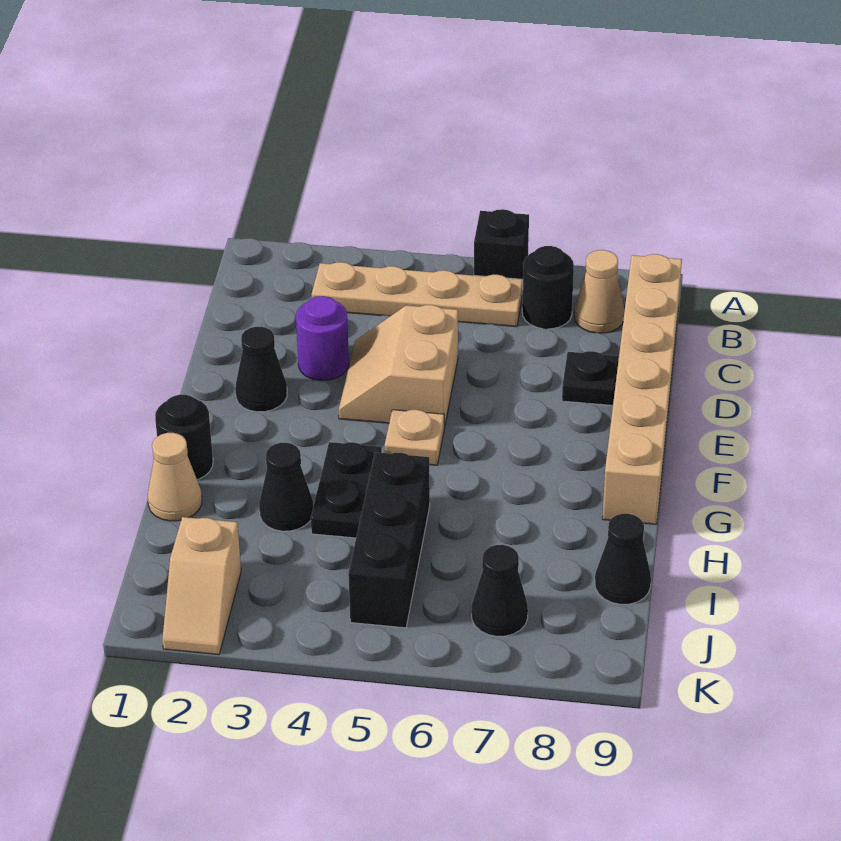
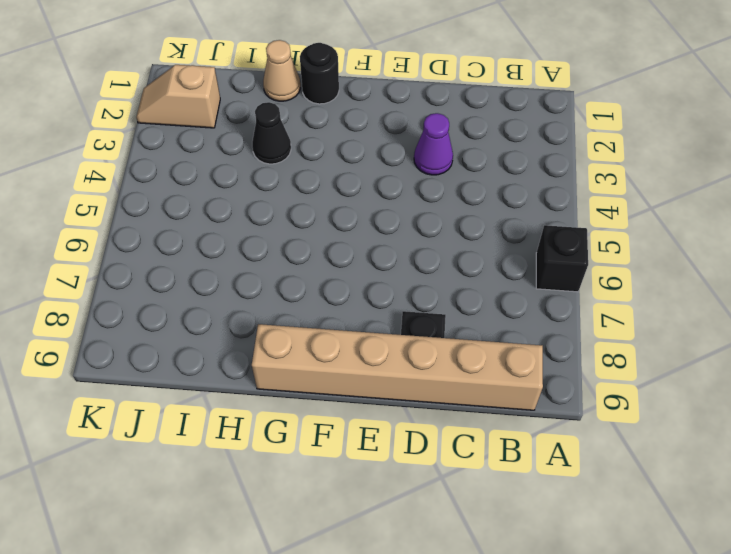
purple 1x1 cone [414,113,453,175] -> purple 1x1 round brick [296,296,349,381]
none -> tan 1x4 plate [311,262,523,327]
none -> black 1x1 round brick [522,246,574,329]
none -> tan 1x1 cone [574,250,625,333]

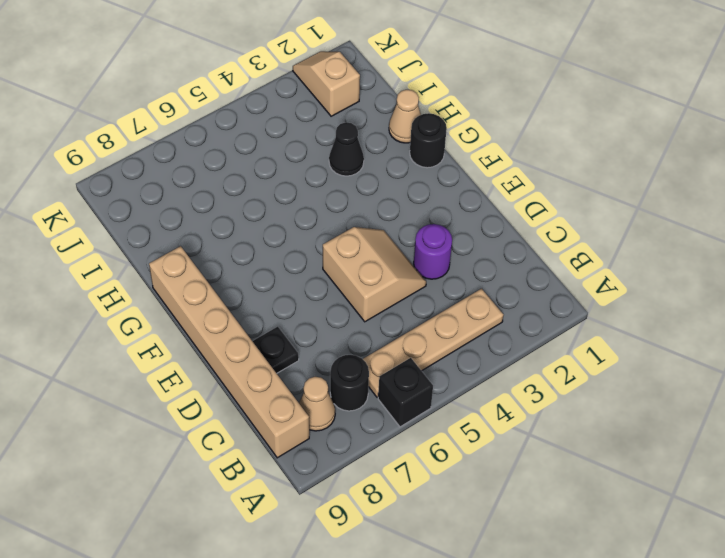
none -> black 1x1 cone [235,327,287,412]
none -> tan 1x1 plate [385,410,444,465]
none -> black 1x2 plate [311,442,382,538]

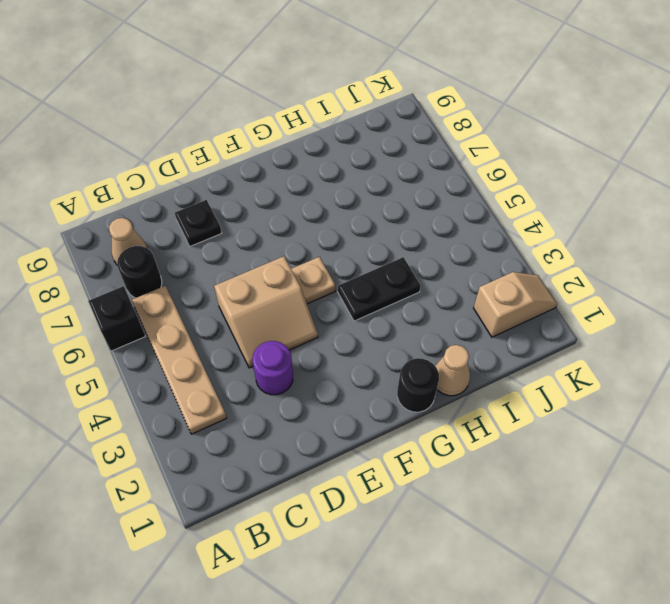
none -> tan 1x6 brick [602,254,682,524]
none -> black 1x1 cone [235,327,287,412]
none -> black 1x1 cone [259,443,313,531]

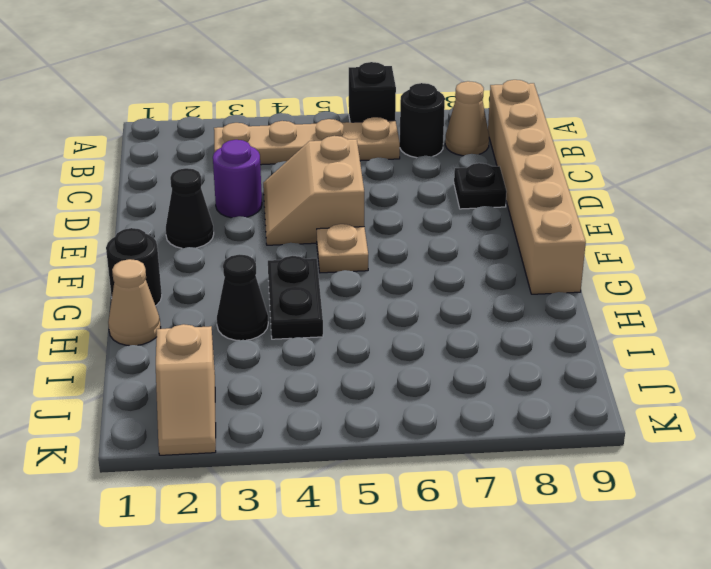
none -> black 1x3 brick [348,452,430,628]
none -> black 1x1 cone [595,514,651,604]
none -> black 1x1 cone [472,545,528,636]

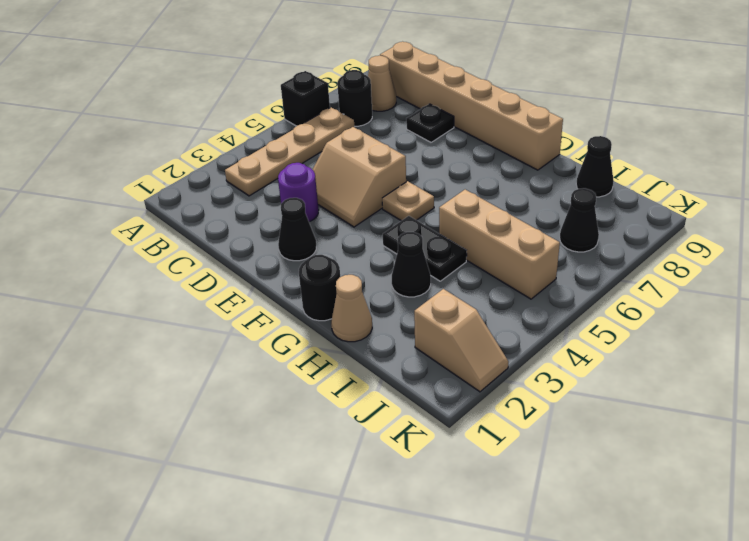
tan 1x3 brick [439,189,560,299] -> black 1x3 brick [348,452,430,628]

